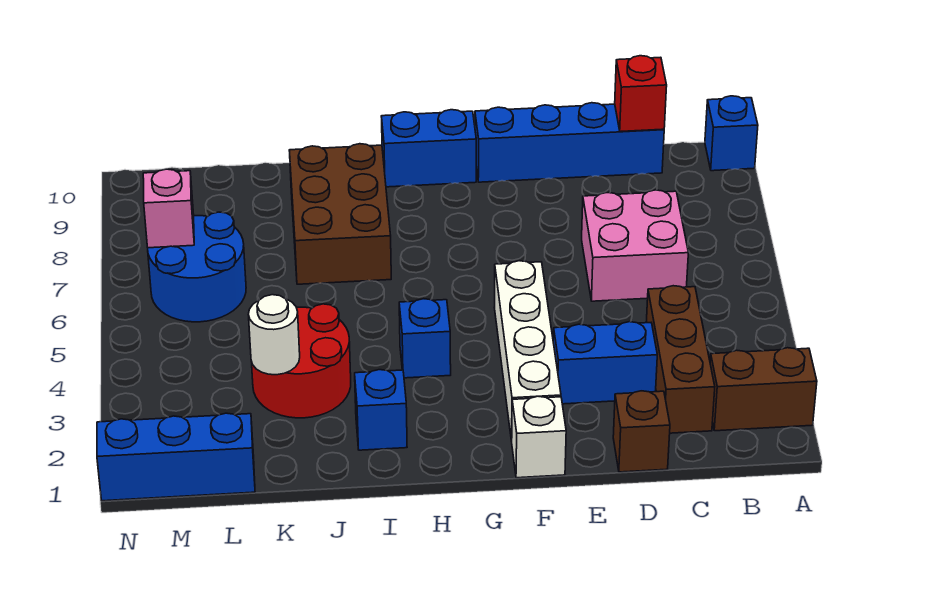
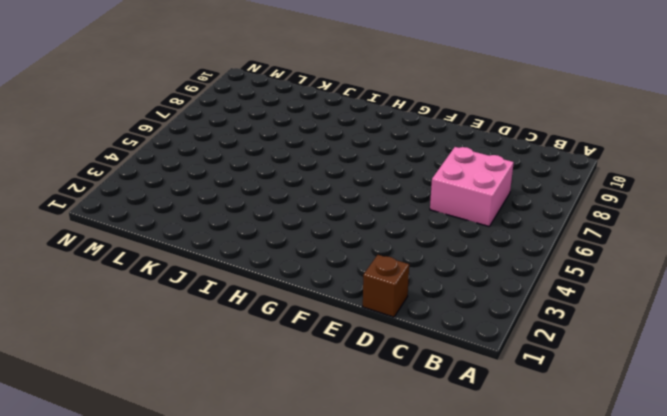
none -> brown 1x2 brick [710,348,817,431]
none -> blue 1x1 brick [705,96,758,171]
none -> brown 1x3 brick [646,286,715,433]

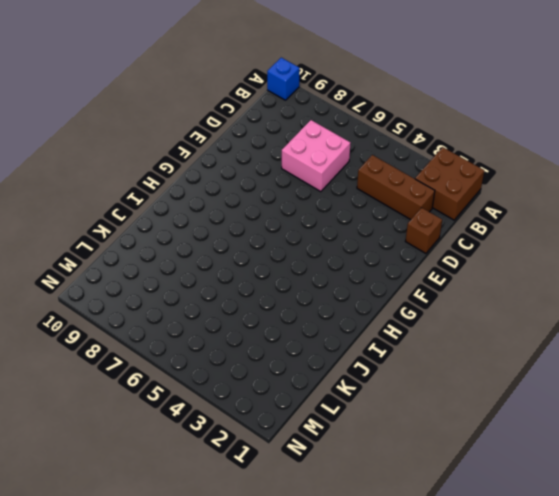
brown 2x2 brick [415,147,484,220] -> brown 1x2 brick [710,348,817,431]
none -> blue 1x4 brick [475,103,664,182]
none -> blue 1x2 brick [553,322,657,404]
none -> white 1x1 brick [512,396,566,478]

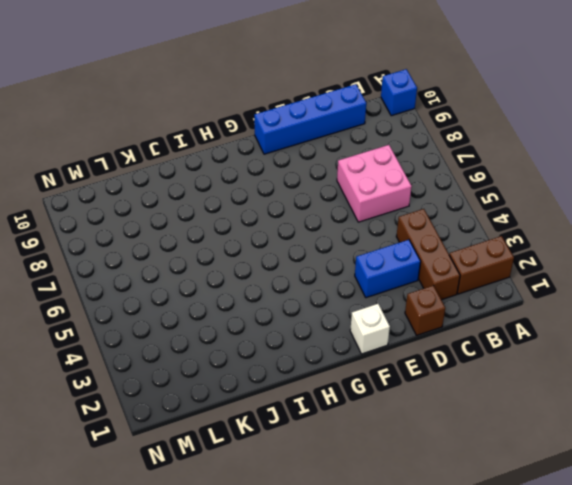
none -> white 1x4 brick [494,261,561,441]
none -> blue 1x2 brick [381,110,476,187]
none -> blue 1x1 brick [399,299,451,378]

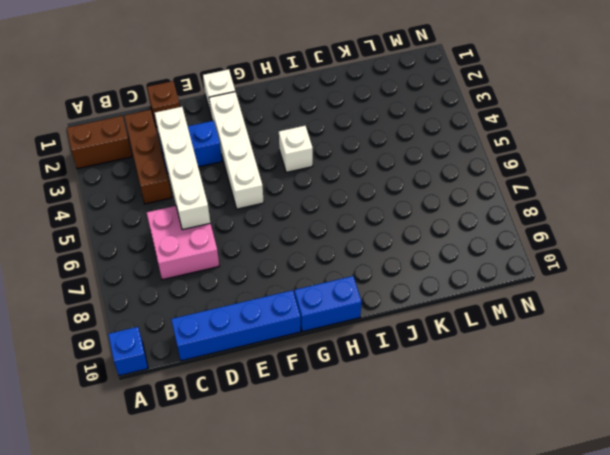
white 1x4 brick [155,107,210,230] -> none
white 1x1 brick [279,126,313,172] -> blue 1x1 brick [399,299,451,378]
none -> blue 1x1 brick [355,370,407,450]
none -> brown 2x3 brick [289,144,391,284]
none -> red 2x2 round brick [251,304,351,418]

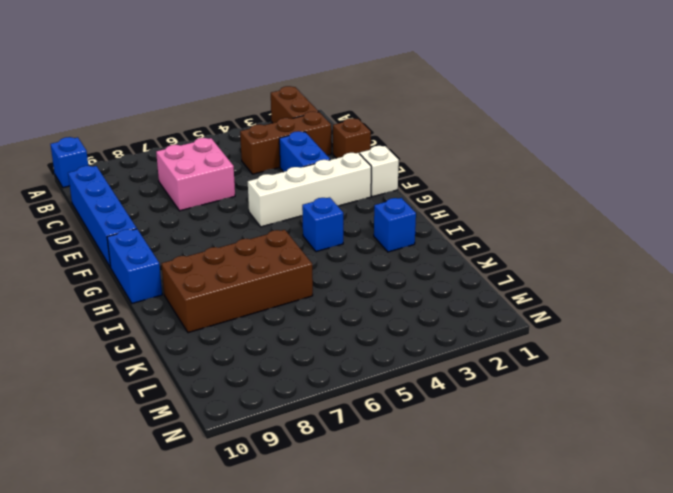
brown 2x4 brick [162,230,313,333] -> brown 2x3 brick [289,144,391,284]
none -> red 2x2 round brick [251,304,351,418]
none -> blue 1x3 brick [97,413,255,501]
none -> blue 2x2 round brick [148,212,246,322]

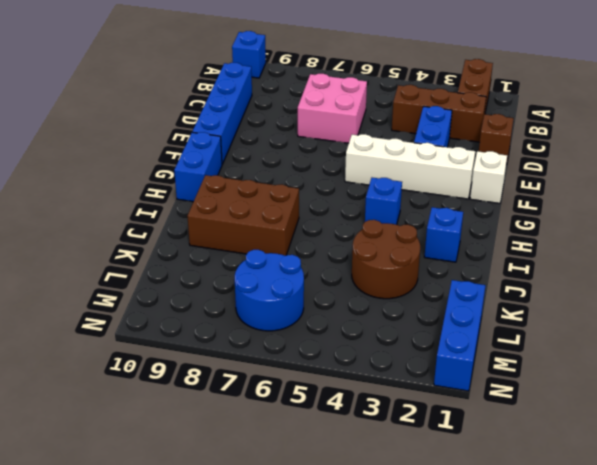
brown 2x2 round brick [352,220,420,299] -> red 2x2 round brick [251,304,351,418]
none -> red 1x1 brick [615,56,667,132]
none -> white 1x1 round brick [248,295,300,375]
none -> pink 1x1 brick [143,169,194,248]

